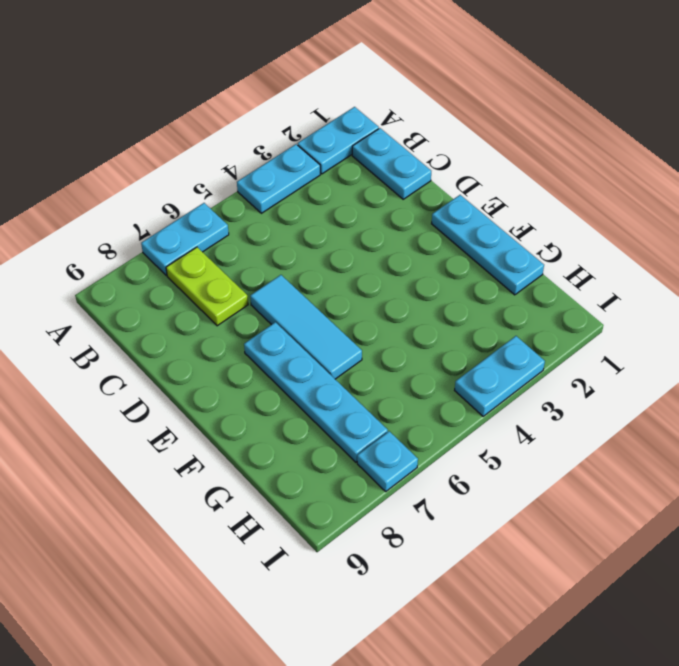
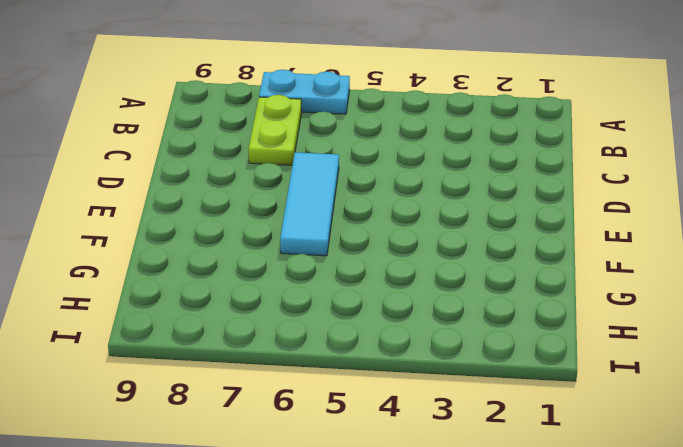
none -> cyan 1x2 plate [298,107,379,174]
none -> cyan 1x2 plate [237,144,320,213]

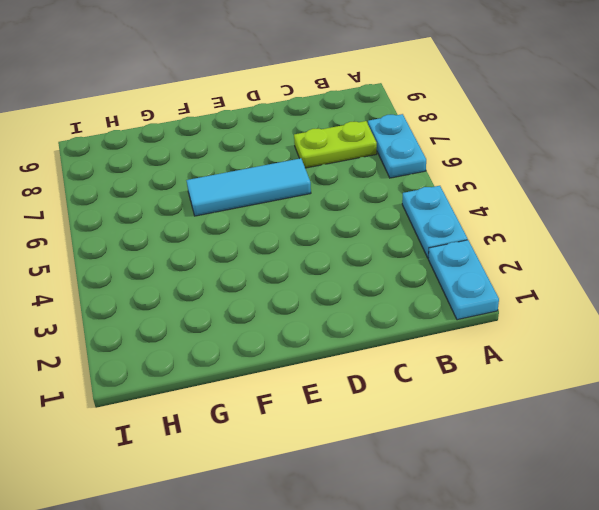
none -> cyan 1x2 plate [352,128,431,199]
none -> cyan 1x3 plate [432,195,544,295]

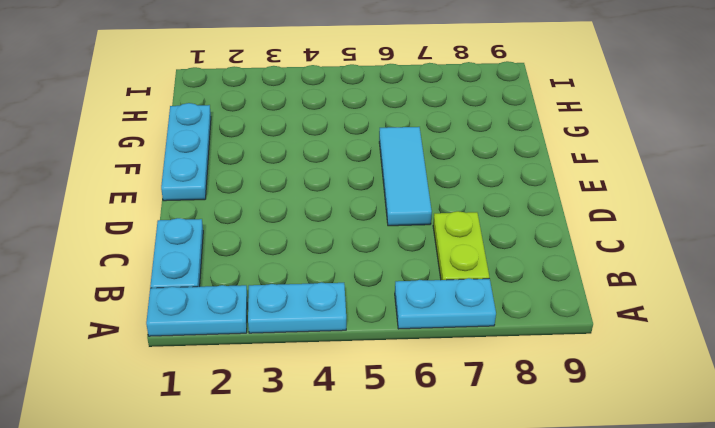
none -> cyan 1x4 plate [244,322,388,462]
none -> cyan 1x2 plate [455,336,545,416]

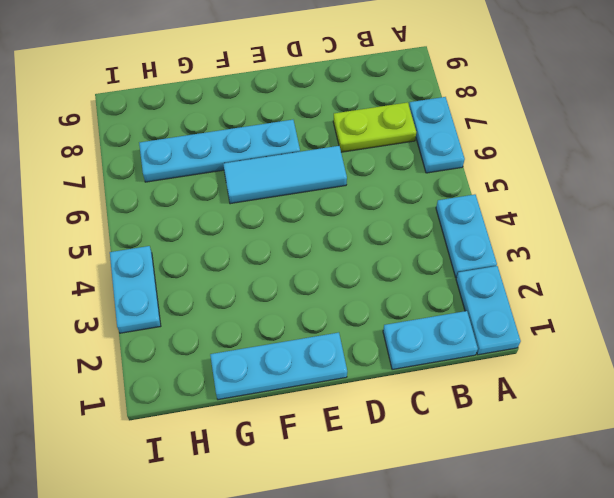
none -> cyan 1x1 plate [357,431,418,491]

